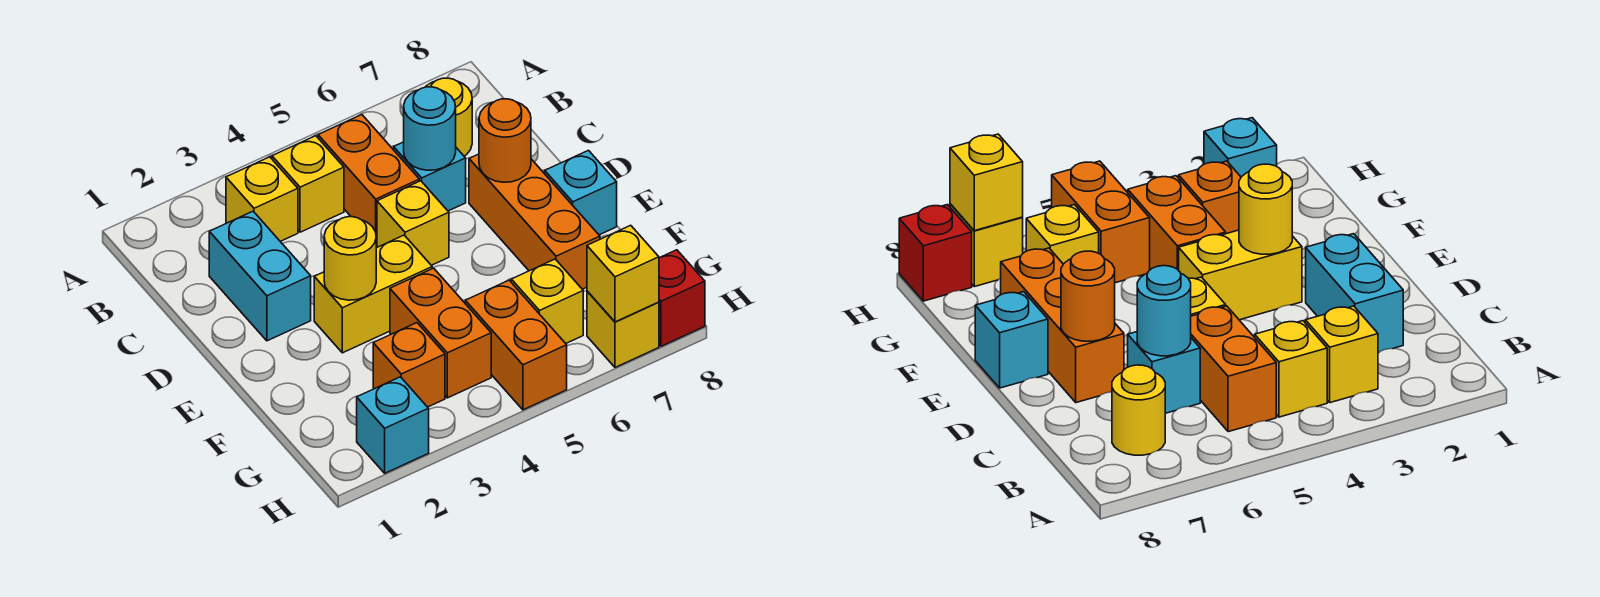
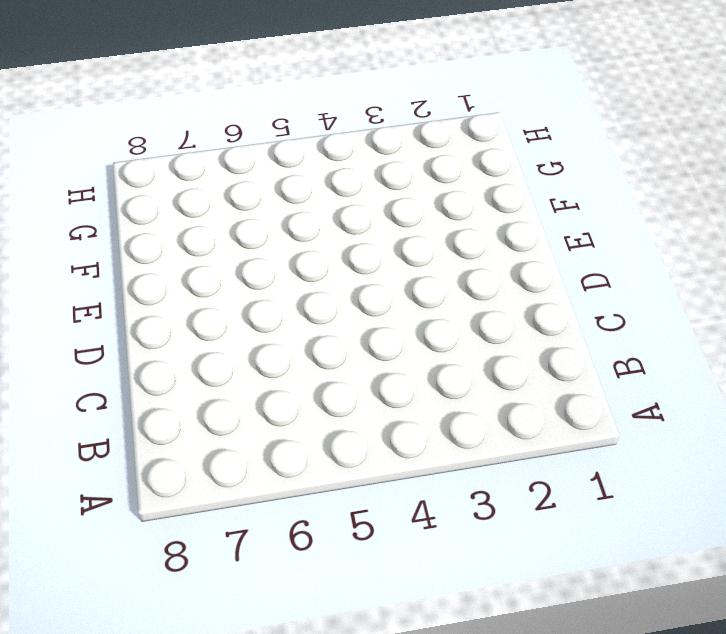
none -> yellow 1x1 brick [226,157,298,241]
none -> yellow 1x1 brick [272,136,344,232]
none -> orange 1x2 brick [318,115,419,244]

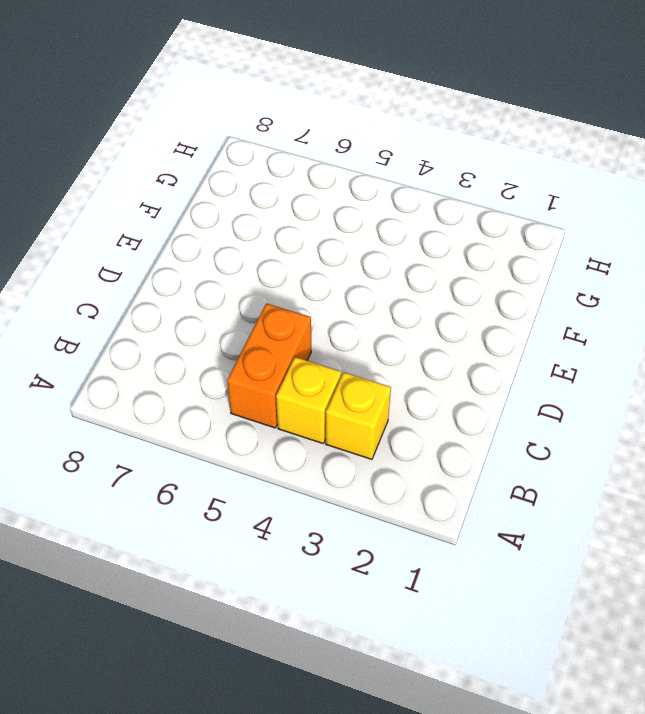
none -> yellow 1x1 round brick [426,78,472,156]
none -> cyan 1x2 brick [209,211,311,341]
none -> cyan 1x1 brick [394,142,466,211]

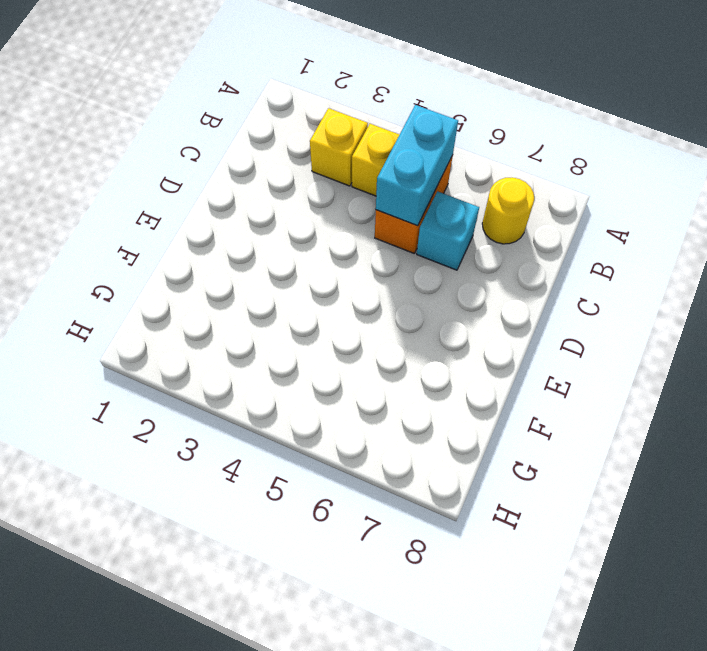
cyan 1x2 brick [376,105,458,226] -> cyan 1x2 brick moved to [209,211,311,341]
none -> yellow 1x1 brick [377,181,449,265]
none -> orange 1x3 brick [469,154,600,289]
none -> yellow 1x2 brick [314,235,432,353]

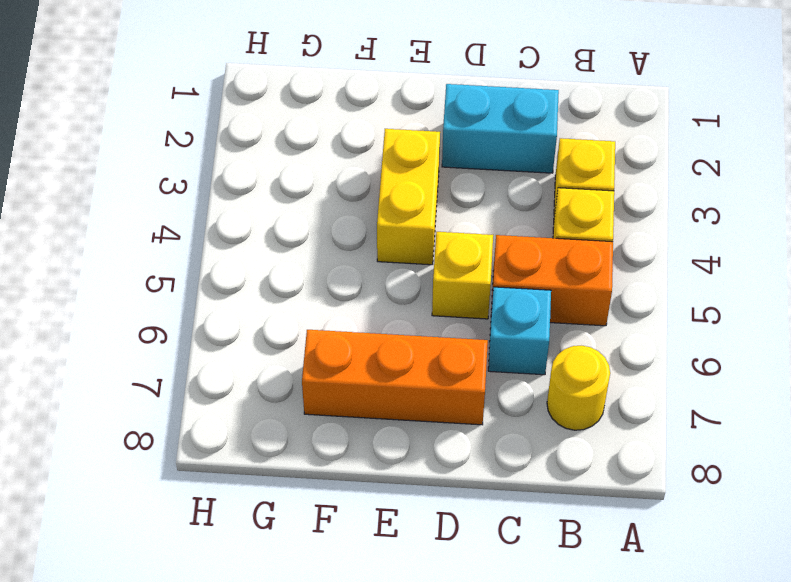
none -> cyan 1x1 brick [545,150,617,235]
none -> orange 1x2 brick [390,268,491,398]
none -> orange 1x1 brick [373,323,445,407]

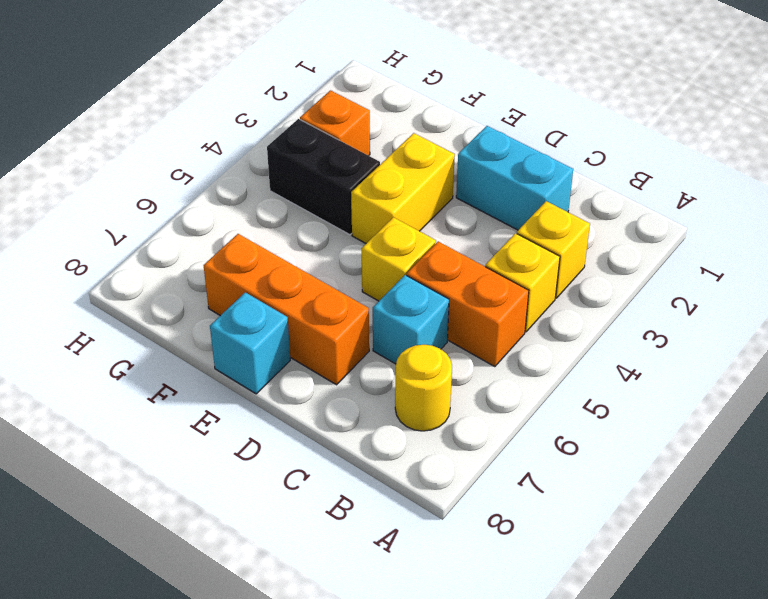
black 1x2 brick [267,119,380,235] -> orange 1x2 brick [390,268,491,398]
none -> orange 1x2 brick [465,280,567,410]
none -> yellow 1x1 brick [511,259,583,343]
none -> cyan 1x1 brick [357,377,429,473]

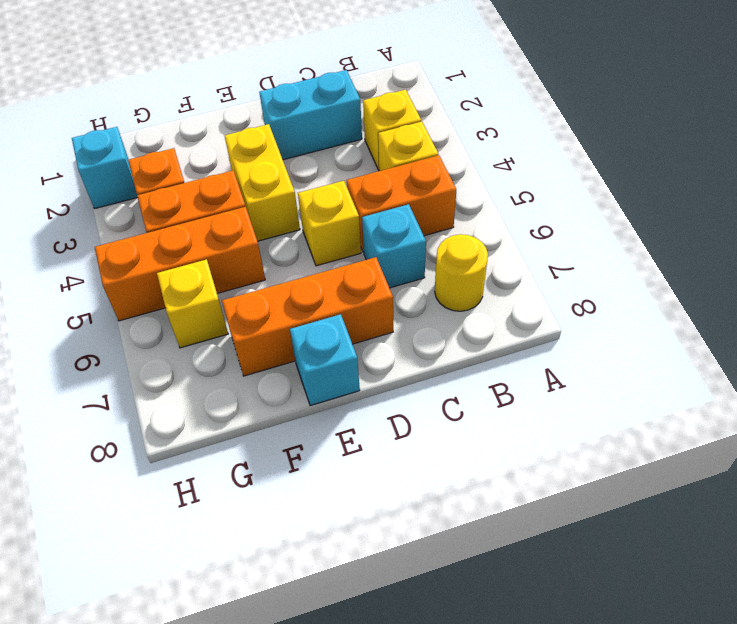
orange 1x3 brick [95,207,265,321] -> orange 1x2 brick [465,280,567,410]
none -> yellow 1x1 brick [587,291,659,367]
none -> red 1x1 brick [659,250,705,346]
none -> cyan 1x1 round brick [404,87,456,170]

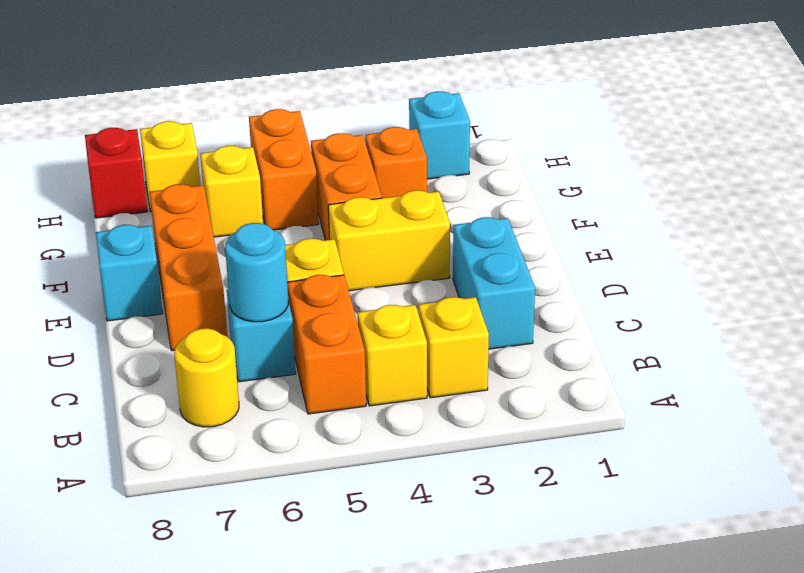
none -> orange 1x1 round brick [479,99,531,182]
none -> yellow 1x1 round brick [324,217,376,300]
none -> yellow 1x1 brick [587,225,659,322]

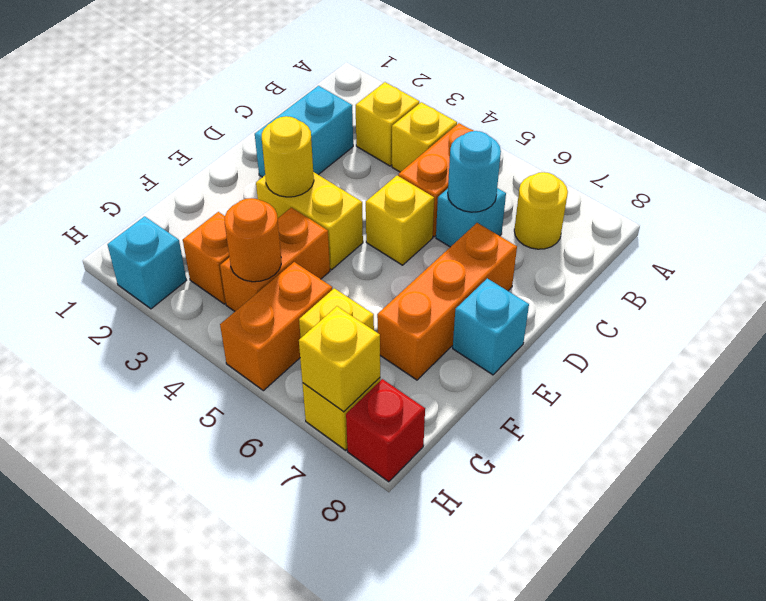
orange 1x1 round brick [225,198,281,282] -> orange 1x1 round brick moved to [479,99,531,182]

